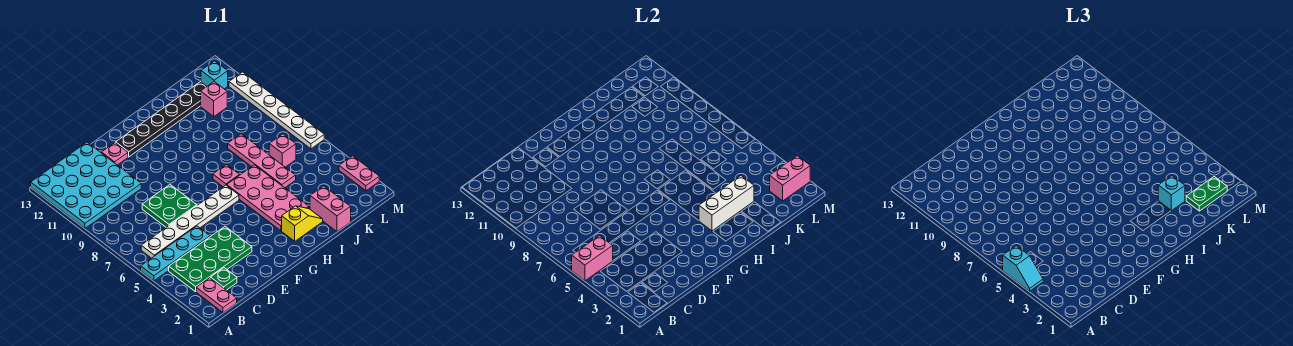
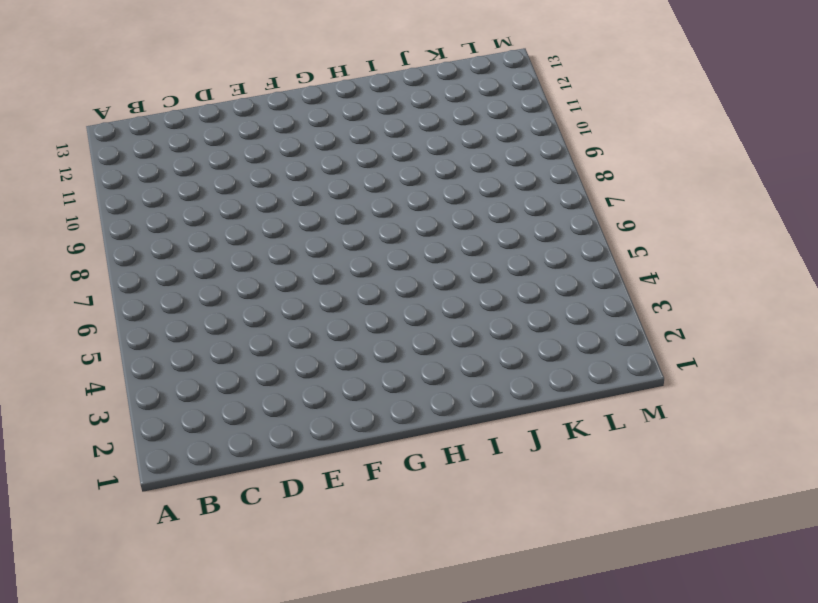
none -> cyan 1x4 plate [141,226,210,281]
none -> cyan 4x4 plate [31,142,141,228]
none -> pink 1x2 plate [196,278,237,313]

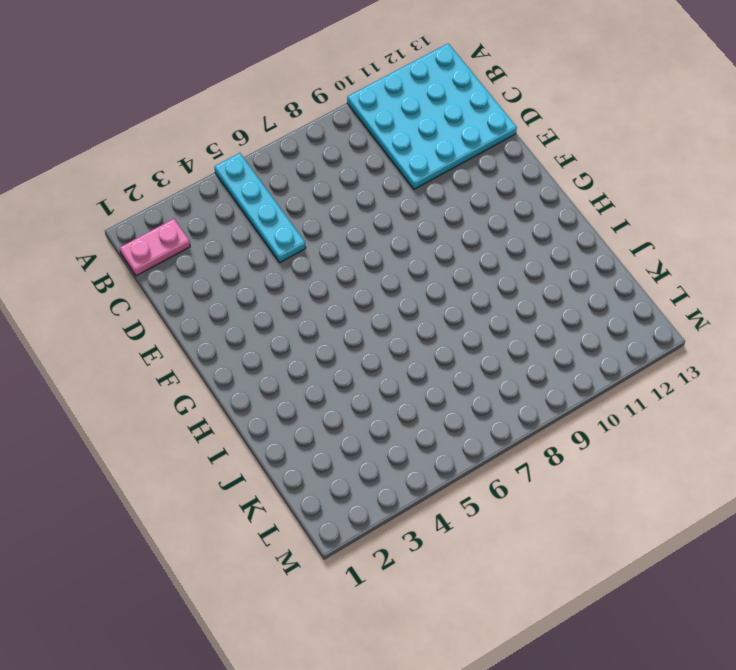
none -> green 2x4 plate [169,227,252,292]
none -> white 1x6 plate [141,185,239,258]
none -> green 1x1 plate [211,268,237,290]

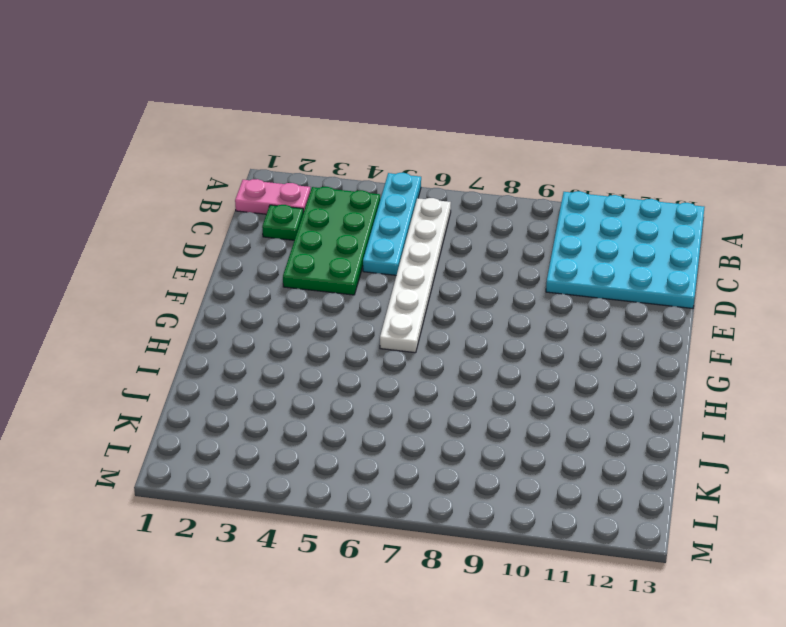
none -> green 2x2 plate [142,185,197,227]
none -> pink 1x1 plate [101,143,128,165]
none -> black 1x6 plate [116,82,207,157]

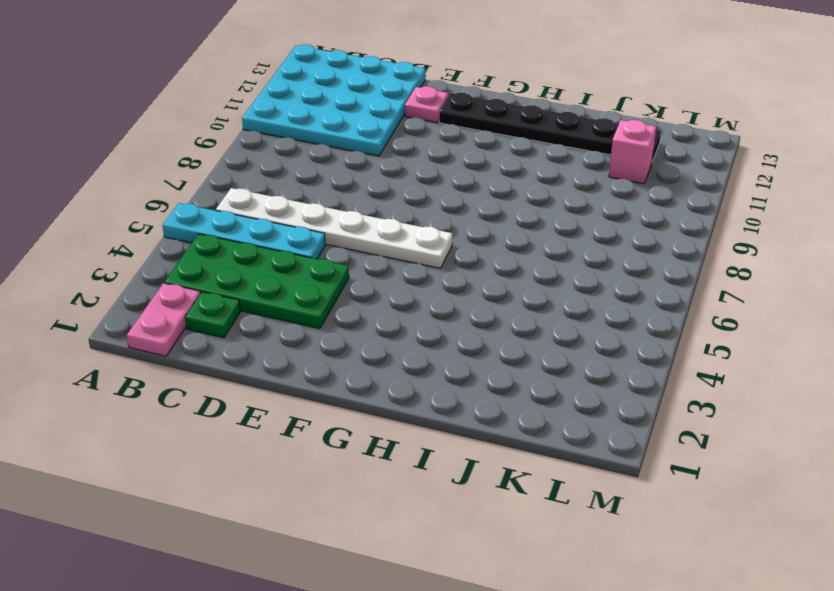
none -> green 2x2 plate [142,185,197,227]
none -> yellow 1x2 slope [282,206,323,241]
none -> pink 2x4 plate [227,165,309,231]

